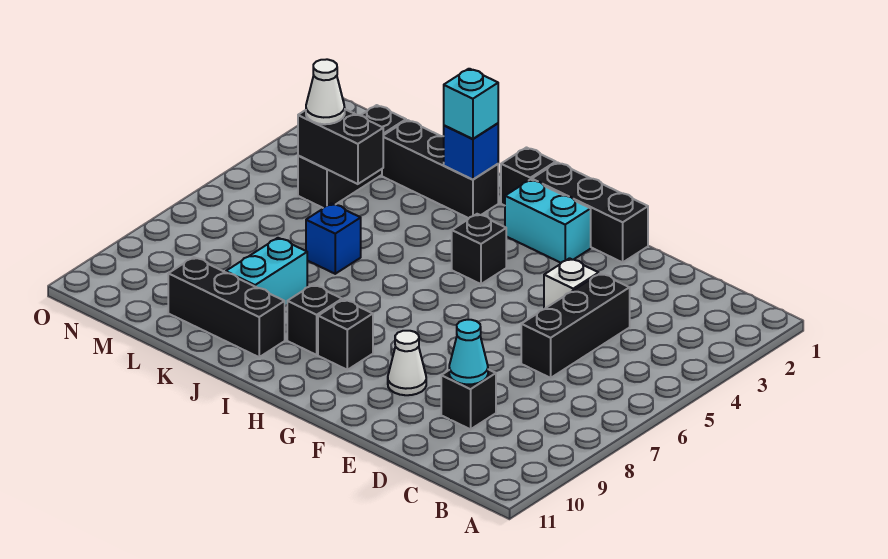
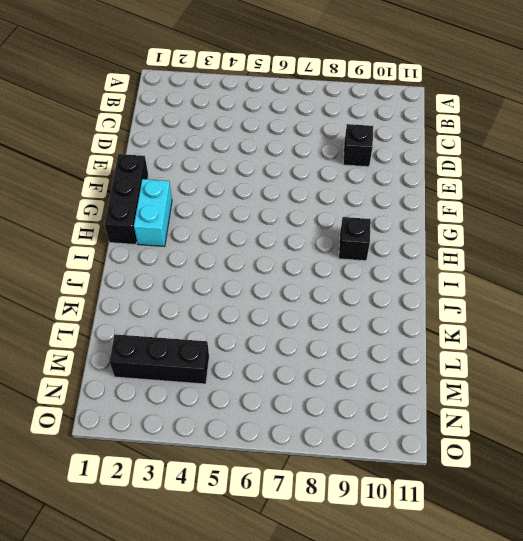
none -> black 1x3 brick [521,273,630,378]
none -> white 1x1 brick [544,258,599,309]
none -> white 1x1 cone [388,331,426,395]

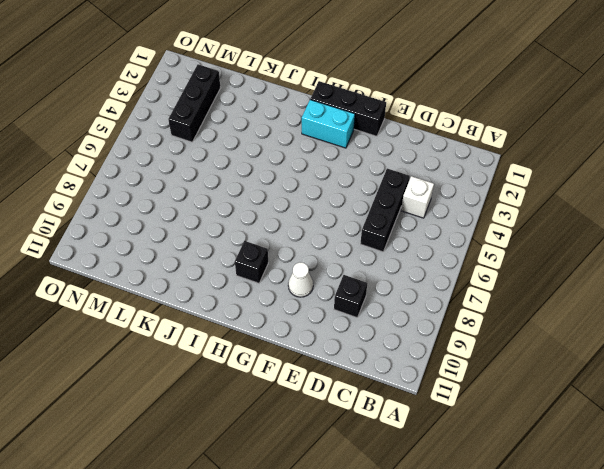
white 1x1 brick [401,176,434,218] -> white 1x1 brick moved to [544,258,599,309]
none -> black 1x1 brick [452,214,506,284]
none -> black 1x1 brick [501,148,556,206]
none -> black 1x1 brick [287,285,342,355]

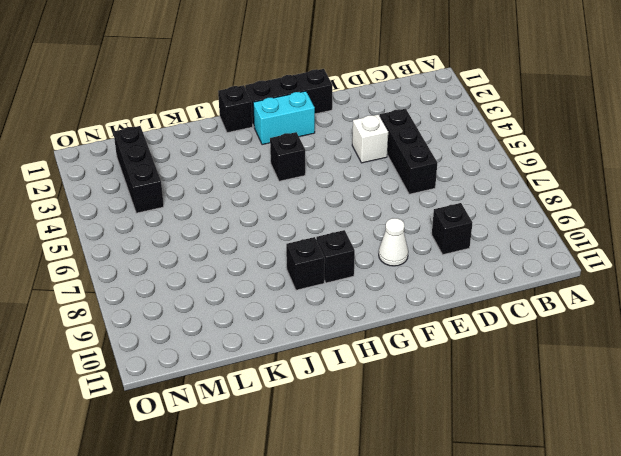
none -> black 1x3 brick [382,120,498,218]
none -> black 1x3 brick [168,257,285,357]
none -> blue 1x1 brick [306,203,361,274]

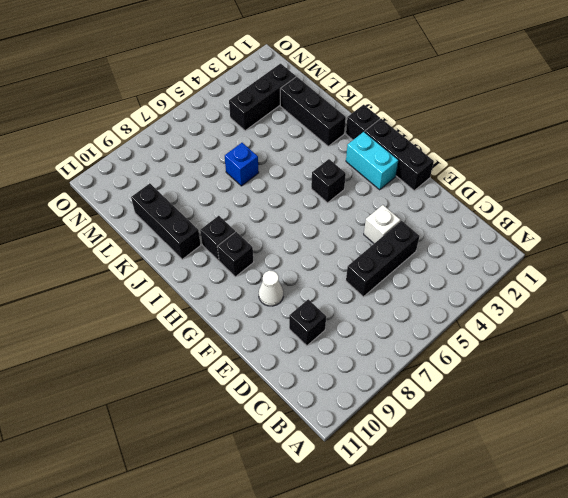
none -> cyan 1x2 brick [226,238,307,306]
none -> cyan 1x1 cone [449,320,488,384]
none -> blue 1x1 brick [444,123,498,180]

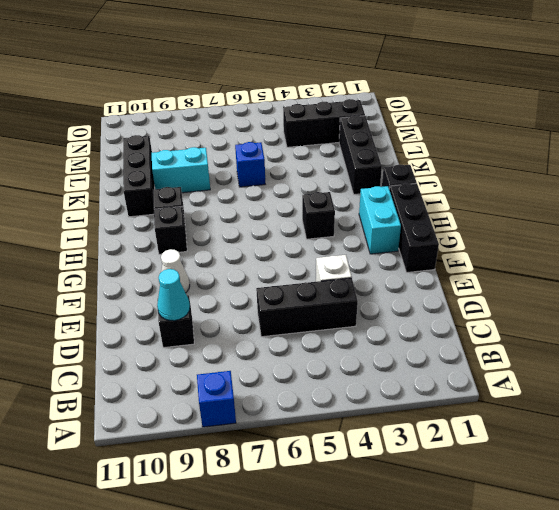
blue 1x1 brick [197,371,236,427] -> blue 1x1 brick moved to [444,123,498,180]
none -> black 1x2 brick [298,109,383,184]
none -> cyan 1x1 brick [444,69,498,139]
none -> white 1x1 cone [306,59,345,124]

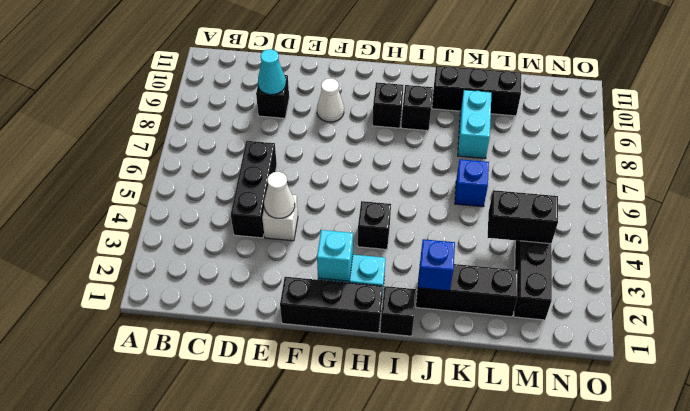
white 1x1 cone [264,172,295,218] -> white 1x1 cone moved to [306,59,345,124]
cyan 1x1 brick [317,230,353,281] -> cyan 1x1 brick moved to [444,69,498,139]

